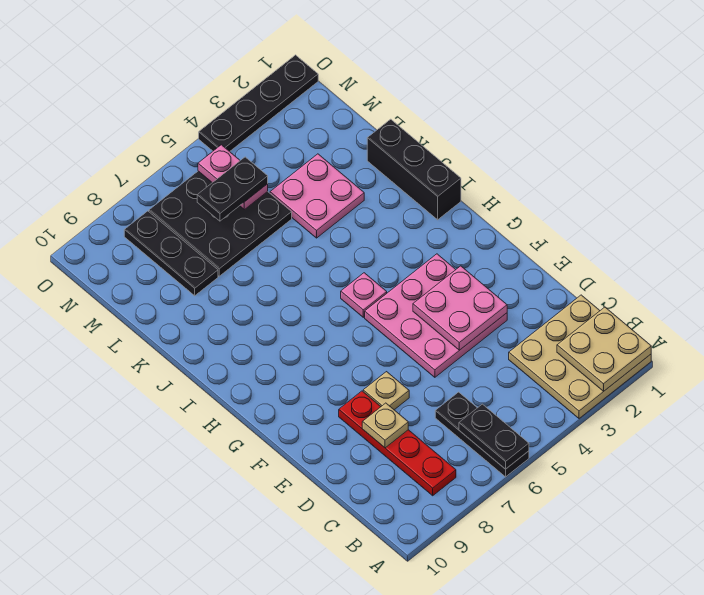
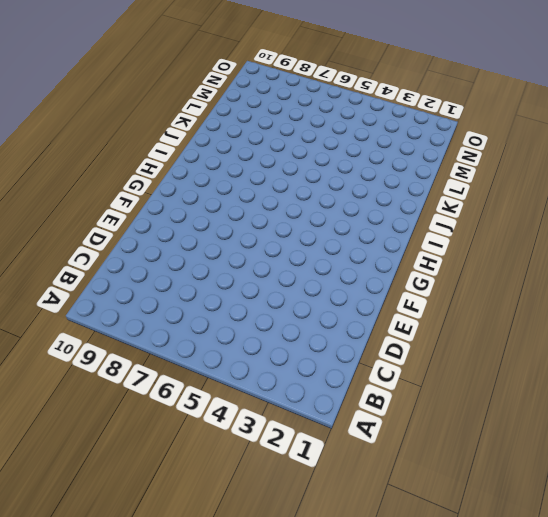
none -> tan 3x3 plate [509,295,651,418]
none -> black 1x3 plate [435,392,529,477]
none -> red 1x4 plate [339,391,456,496]

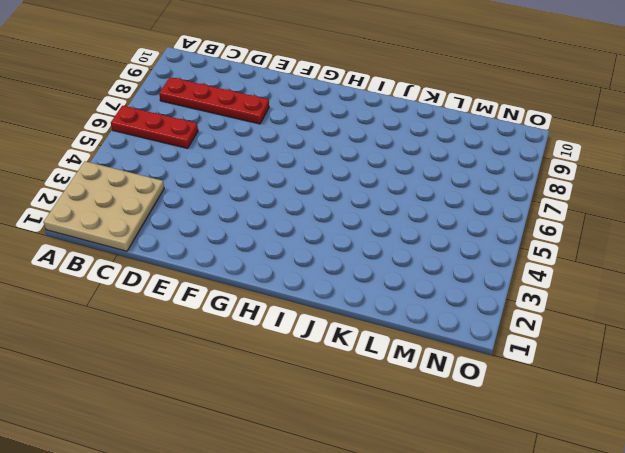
red 1x3 plate [111,106,198,148] -> black 1x3 plate [435,392,529,477]
none -> pink 3x3 plate [365,254,507,377]
none -> tan 1x1 plate [363,372,409,410]
none -> pink 1x1 plate [341,273,387,317]

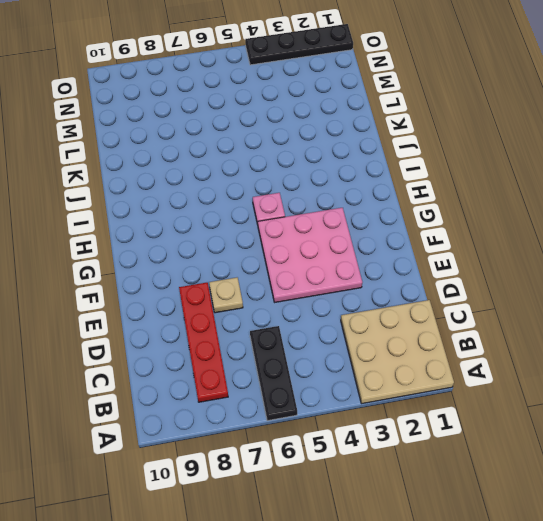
none -> black 1x3 brick [367,119,461,220]
none -> pink 2x2 plate [270,154,364,238]
none -> black 3x3 plate [149,171,292,276]

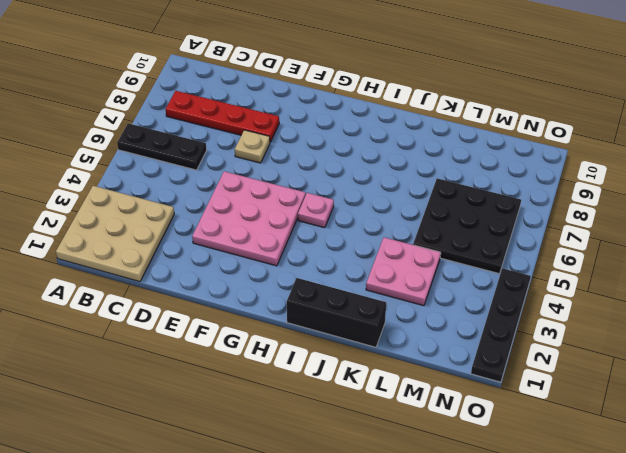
none -> black 1x3 plate [124,211,218,296]
none -> tan 2x2 plate [557,307,651,391]
none -> black 1x2 plate [459,404,529,469]

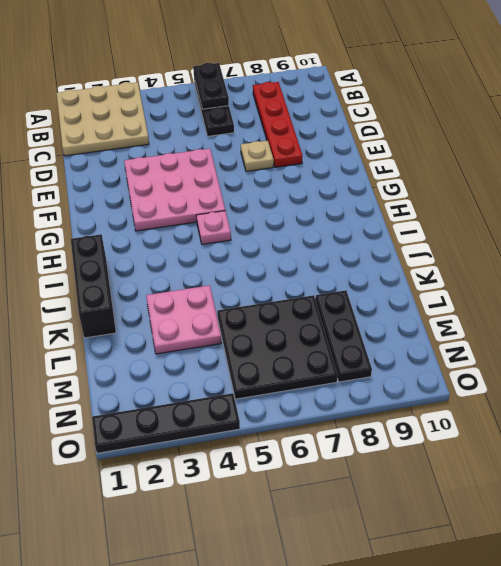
none -> tan 2x2 plate [557,307,651,391]
none -> tan 1x1 plate [362,403,408,448]
none -> pink 2x2 plate [413,266,507,350]

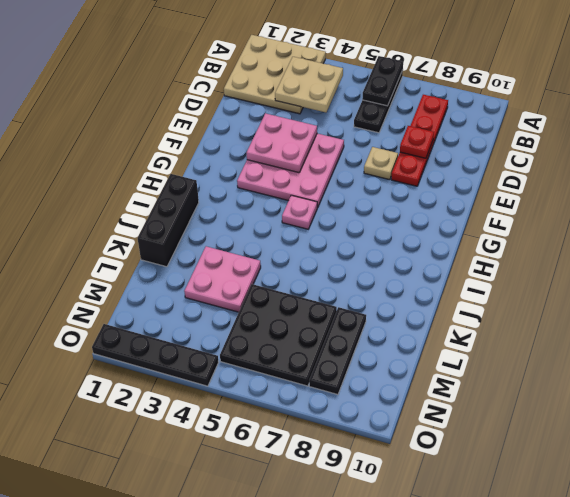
tan 2x2 plate [275,57,343,112] -> tan 2x2 plate moved to [557,307,651,391]
red 1x1 plate [400,126,434,158] -> tan 1x1 plate [362,403,408,448]
none -> pink 1x2 plate [198,145,268,210]
none -> black 1x2 plate [197,157,268,221]

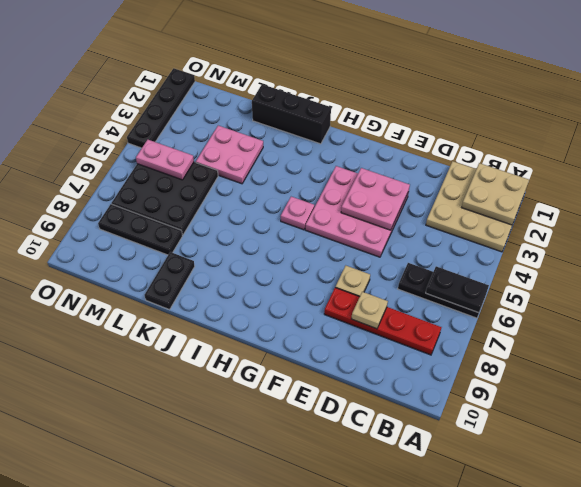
black 1x2 plate [145,252,195,310] -> black 1x2 plate moved to [197,157,268,221]

